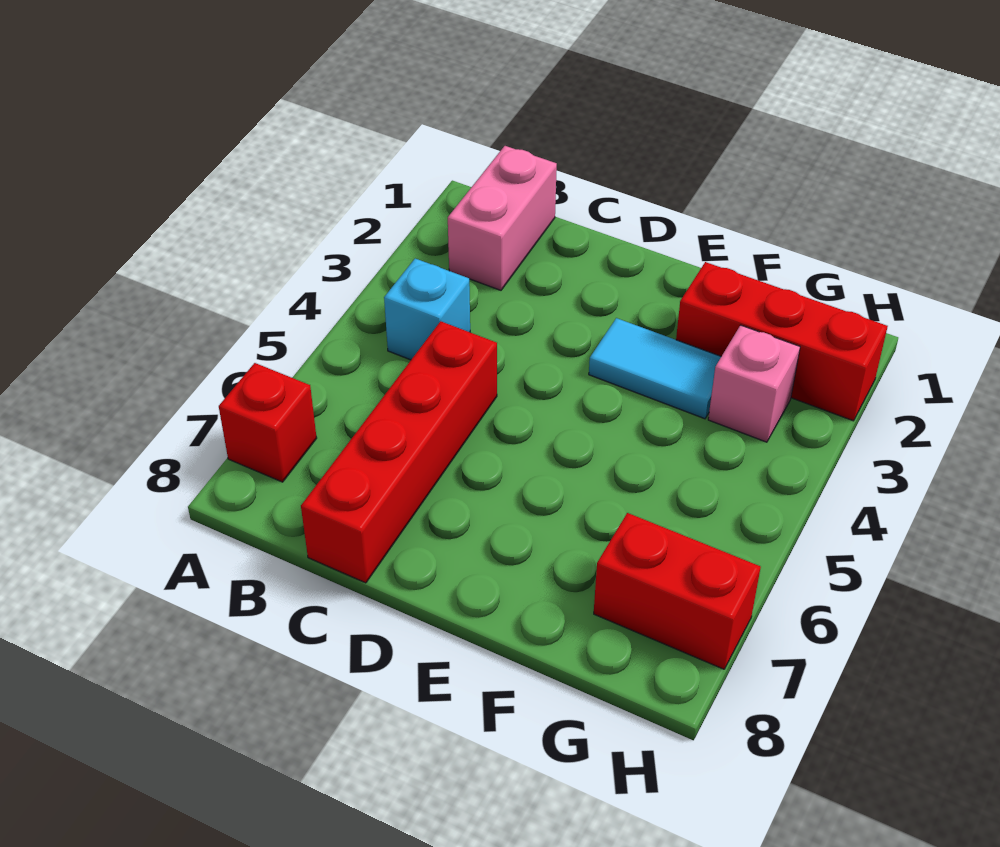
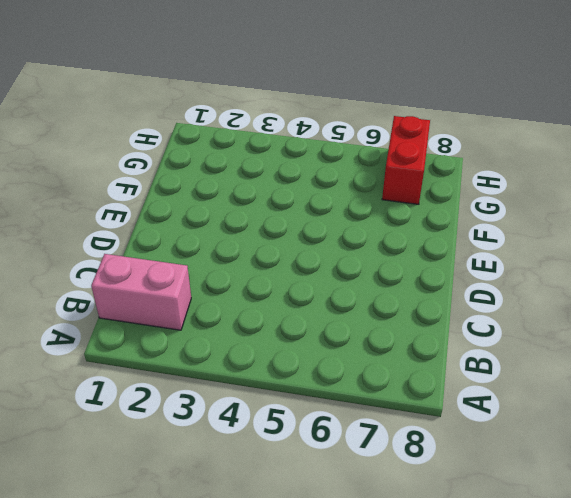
none -> red 1x1 brick [219,363,317,482]
none -> cyan 1x1 brick [384,259,470,360]

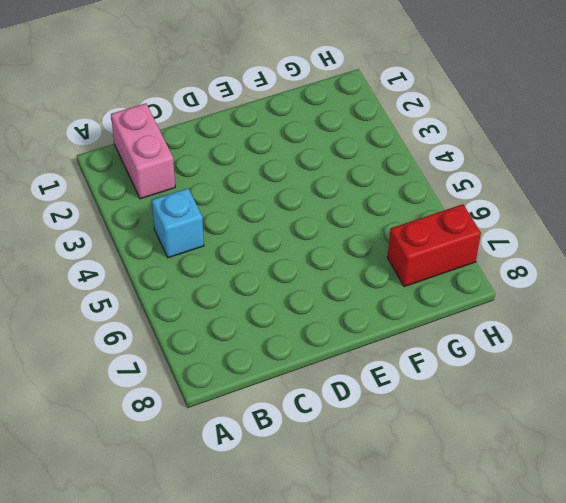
none -> red 1x1 brick [219,363,317,482]
none -> red 1x4 brick [301,321,497,583]

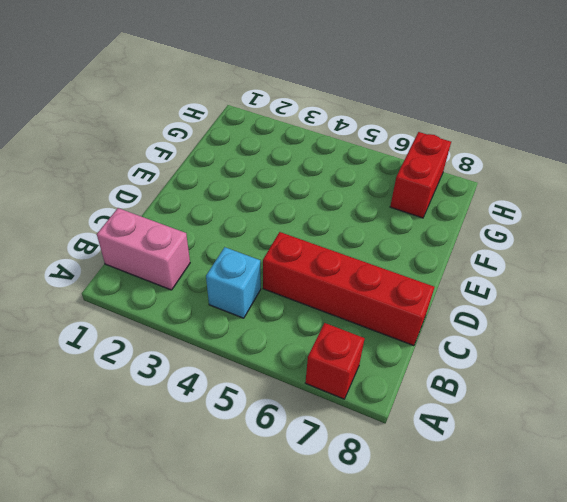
none -> cyan 1x2 tile [589,318,721,419]
none -> red 1x3 brick [676,262,888,421]

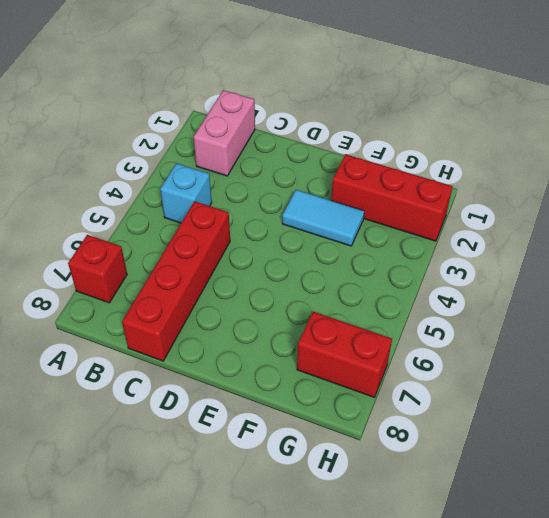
none -> pink 1x1 brick [708,325,800,442]

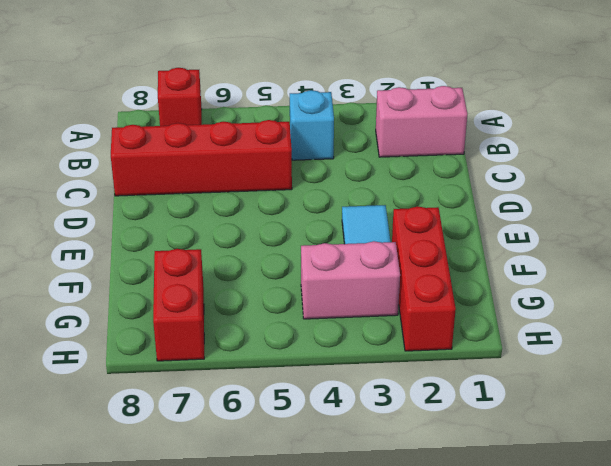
pink 1x2 brick [301,241,400,319] -> pink 1x1 brick [708,325,800,442]

